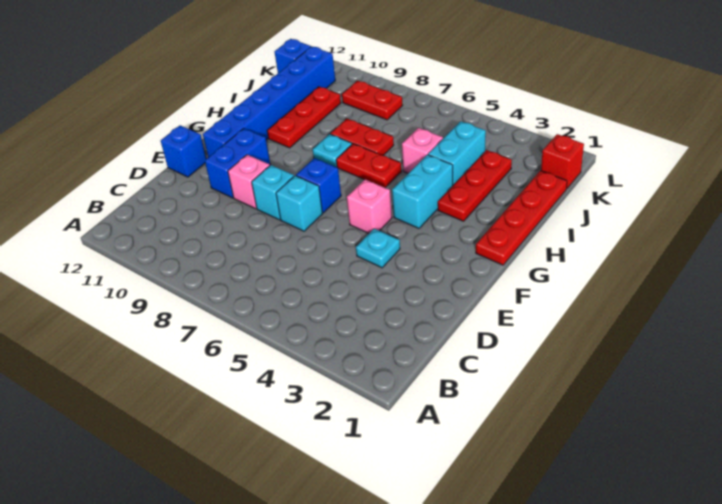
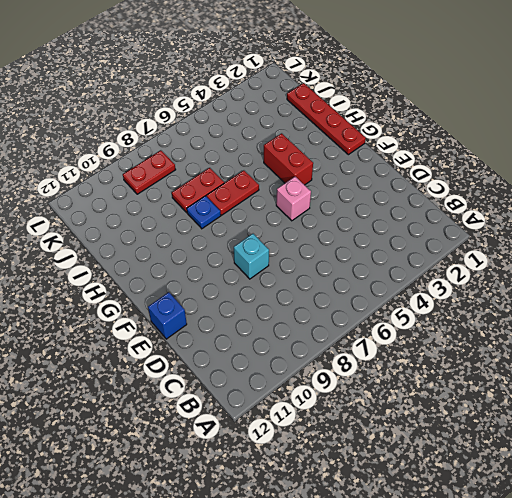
red 1x2 brick [264,133,313,185] -> cyan 1x2 brick [392,155,453,228]
blue 1x1 plate [187,196,221,229] -> cyan 1x1 plate [313,134,352,167]
none -> cyan 1x1 plate [356,229,400,268]
none -> cyan 1x1 brick [276,176,323,231]
none -> pink 1x1 brick [228,155,270,209]

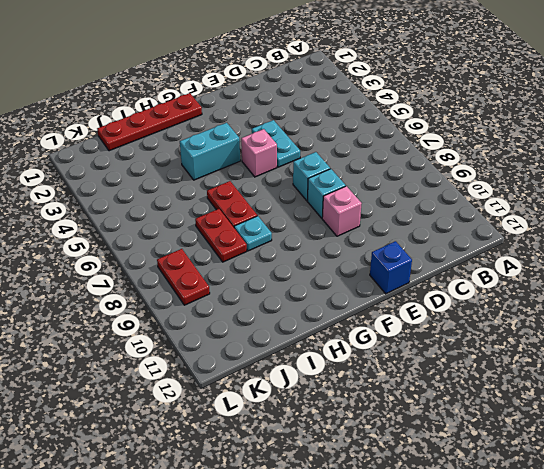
cyan 1x2 plate [252,120,300,167] -> cyan 1x1 plate [356,229,400,268]
none -> blue 1x2 brick [205,128,270,198]
none -> blue 1x1 brick [296,158,341,213]
none -> blue 1x6 brick [203,46,335,157]

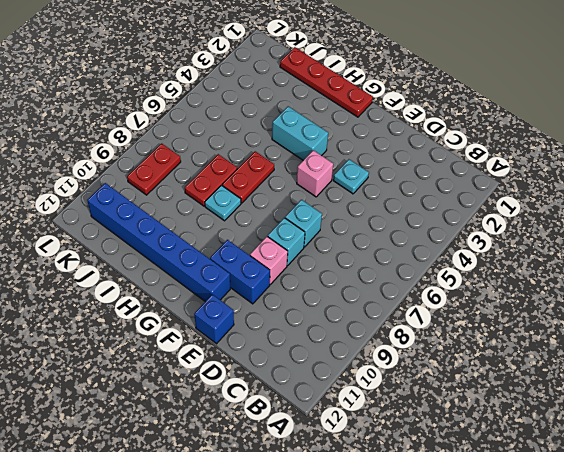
none -> blue 1x1 brick [296,158,341,213]
none -> red 1x3 plate [438,150,512,221]
none -> red 1x3 plate [267,87,341,148]

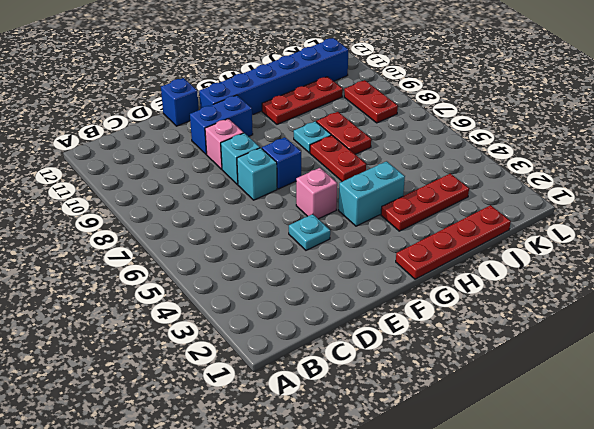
none -> cyan 1x2 brick [428,121,486,185]
none -> pink 1x1 brick [402,128,443,173]
none -> red 1x1 brick [541,134,584,189]

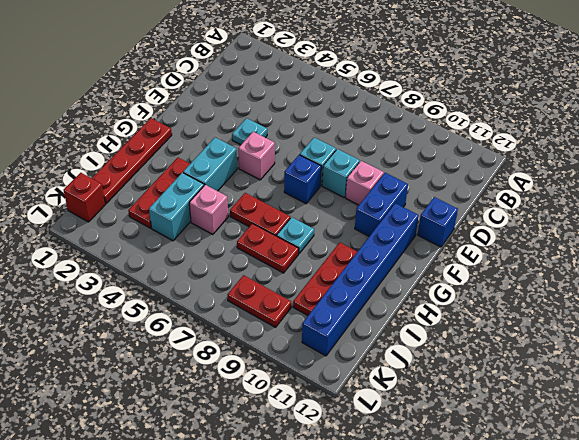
none -> blue 1x1 brick [275,39,311,73]

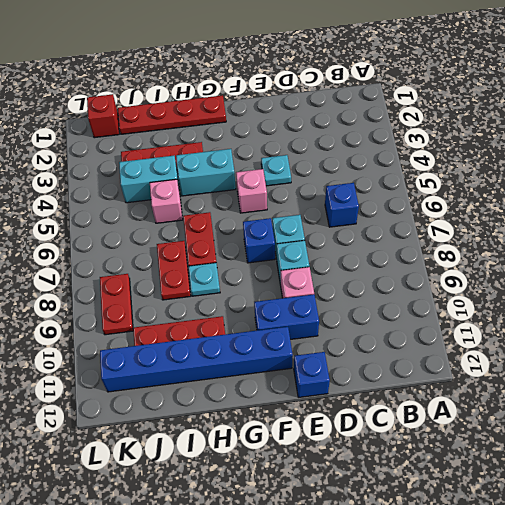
blue 1x1 brick [325,183,359,227] -> blue 1x1 brick moved to [275,39,311,73]

